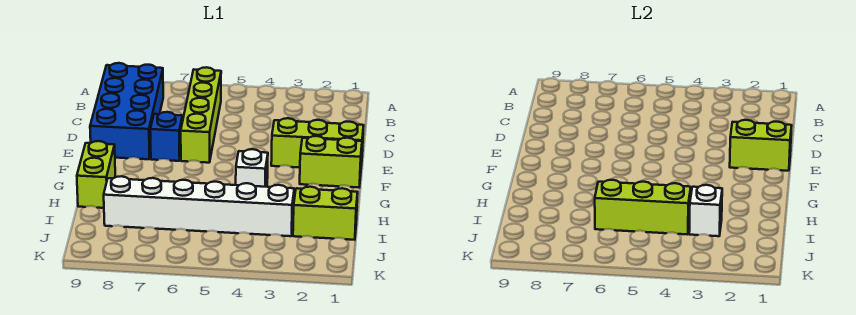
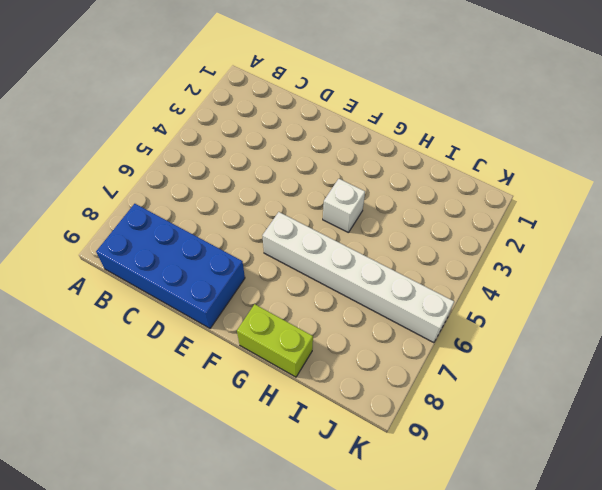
white 1x6 brick [262,212,454,343] -> white 1x6 brick turned to [104,176,294,236]
none -> lime 1x4 brick [181,67,221,163]
none -> lime 1x3 brick [271,118,364,168]
none -> blue 1x1 brick [150,112,182,161]

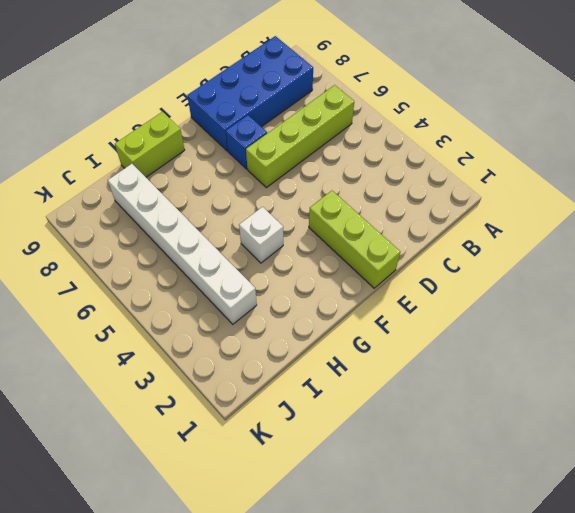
none -> lime 1x2 brick [300,136,362,187]
none -> lime 1x2 brick [293,187,358,240]
none -> lime 1x2 brick [730,120,792,171]

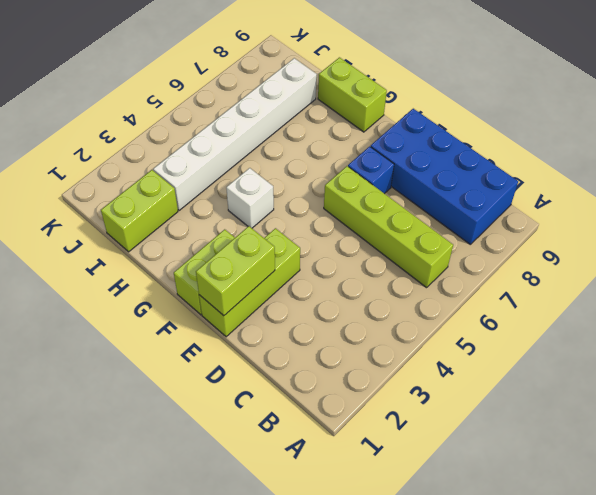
none -> white 1x1 brick [689,185,722,236]
none -> lime 1x3 brick [595,180,691,234]

